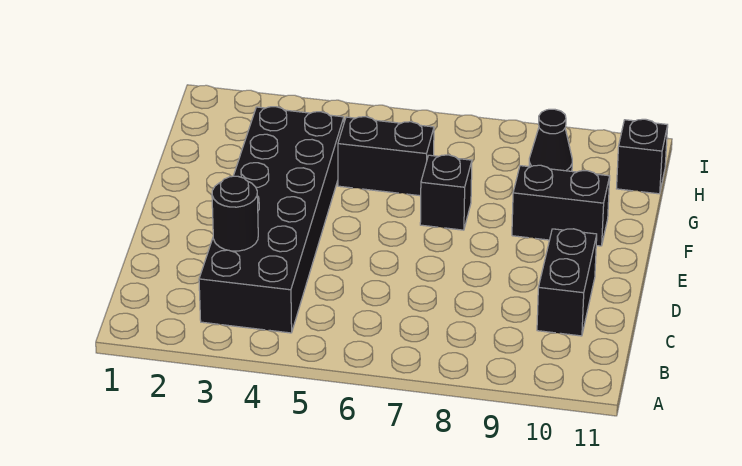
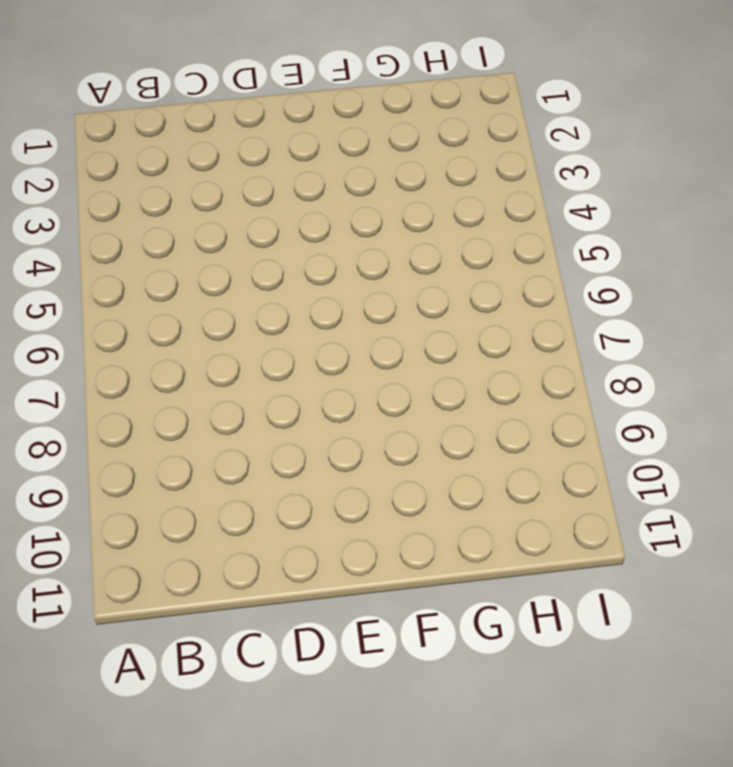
none -> black 2x6 brick [199,107,344,333]
none -> black 1x2 brick [537,229,597,336]

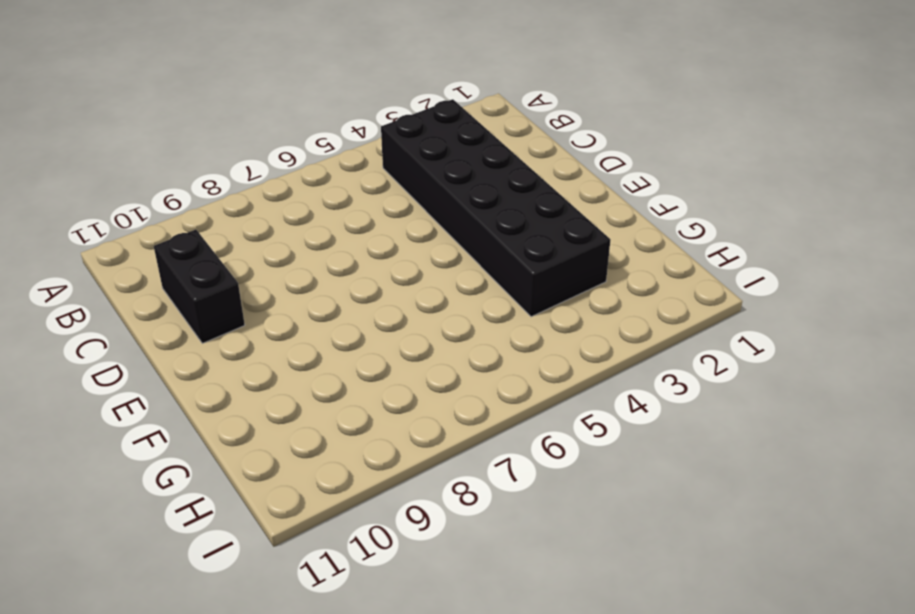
none -> black 1x1 brick [420,155,472,230]
none -> black 1x2 brick [512,165,610,246]

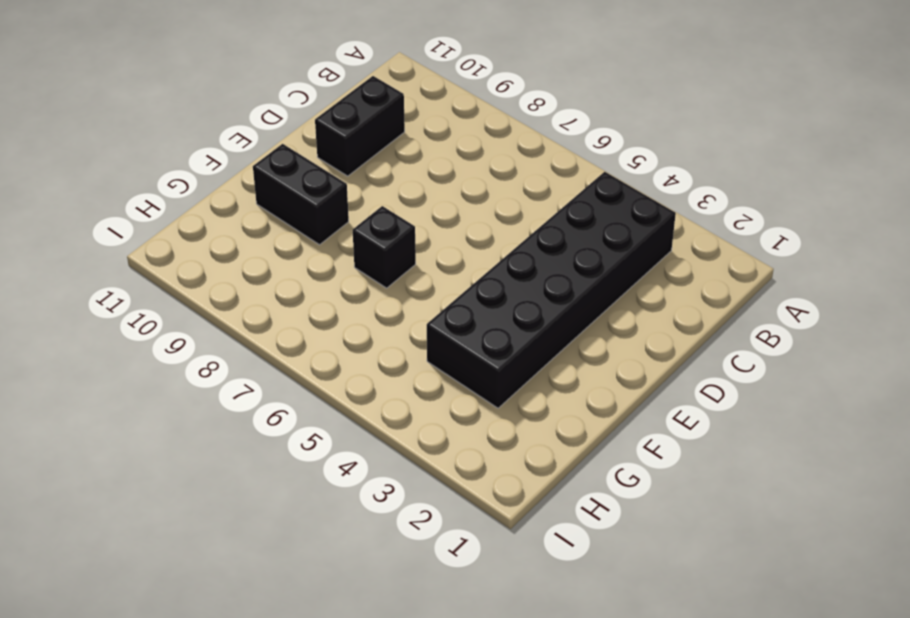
none -> black 1x2 brick [338,117,434,196]
none -> black 1x1 cone [529,109,572,171]

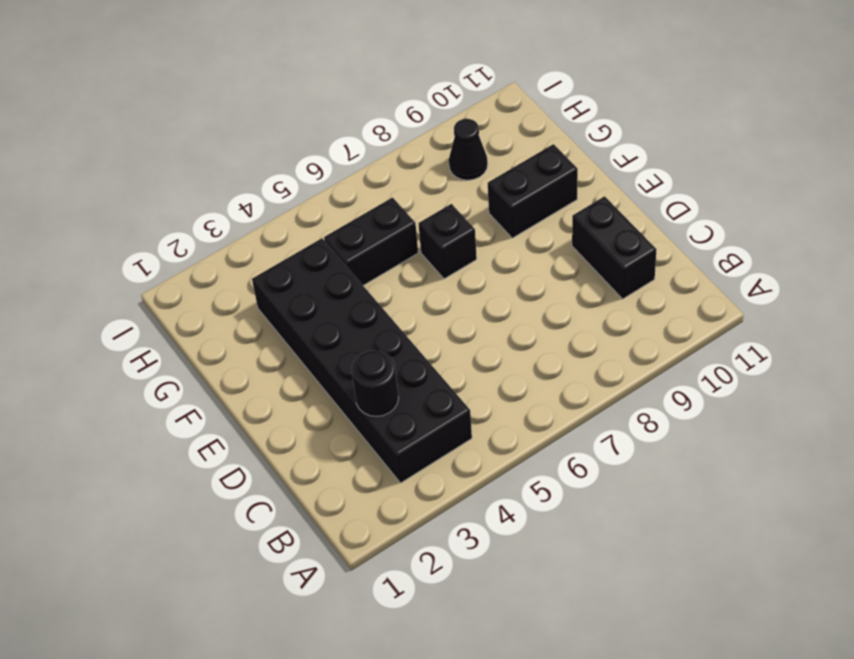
none -> black 1x1 brick [617,119,668,194]

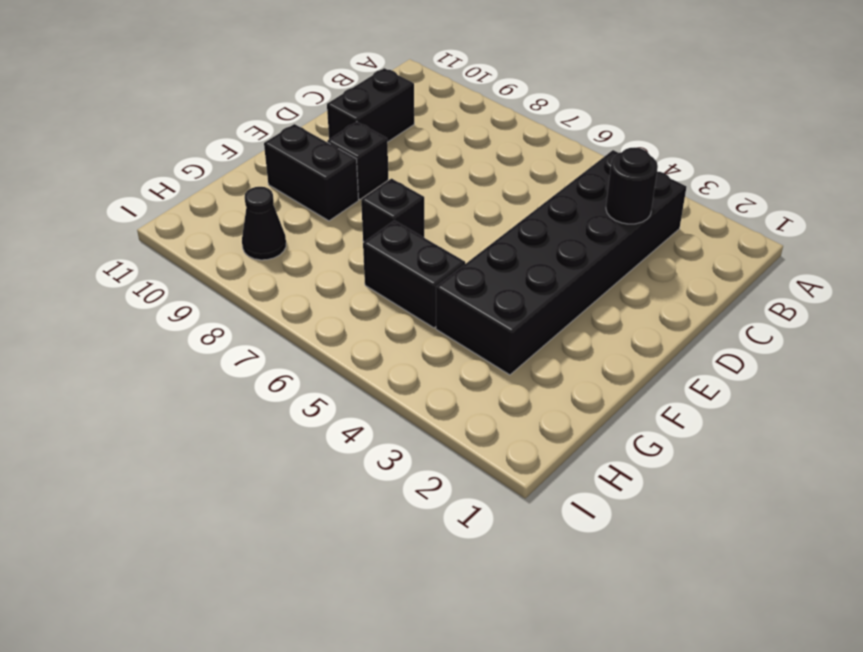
black 1x1 brick [327,122,388,199] -> black 1x1 brick moved to [617,119,668,194]

